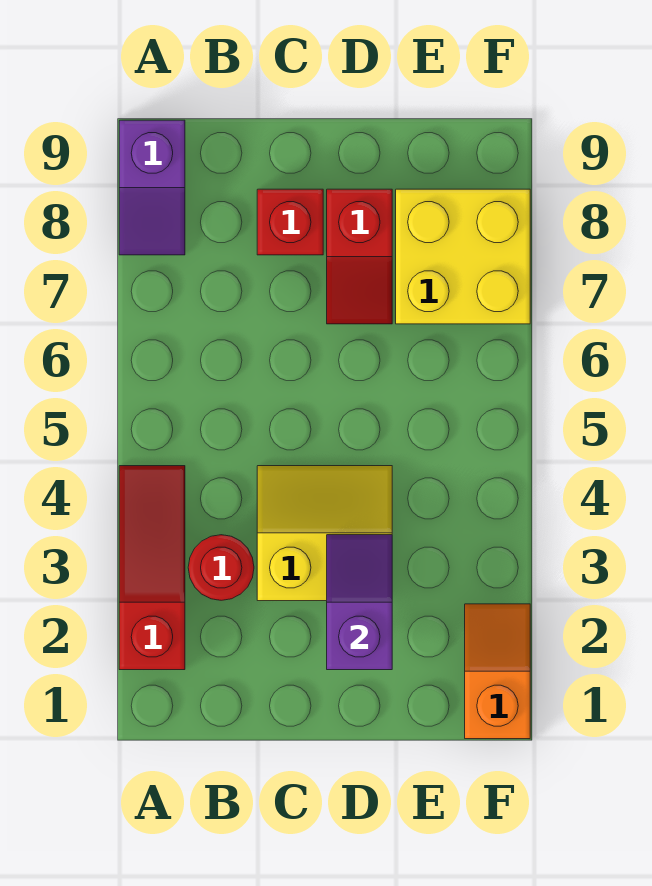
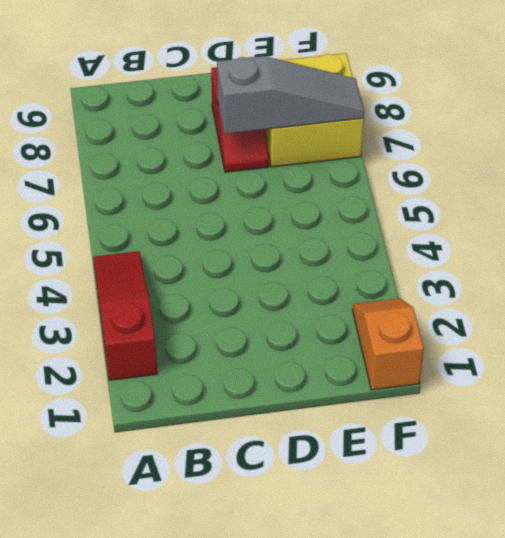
grey 1x3 slope [217,56,364,134] -> none
none -> purple 1x2 slope [119,120,185,255]
none -> red 1x1 round brick [188,535,254,600]

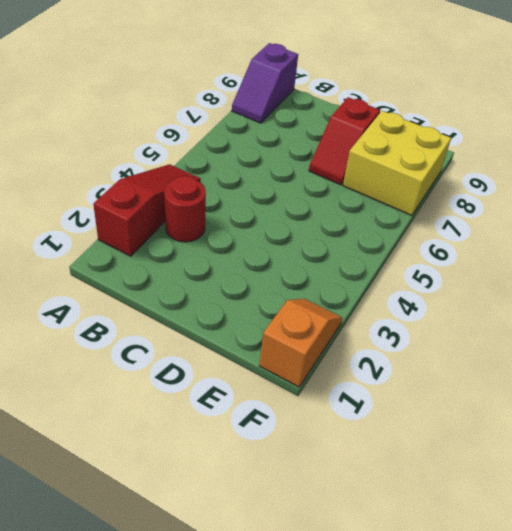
none -> yellow 2x2 slope [257,466,392,601]
none -> red 1x1 brick [257,189,323,255]

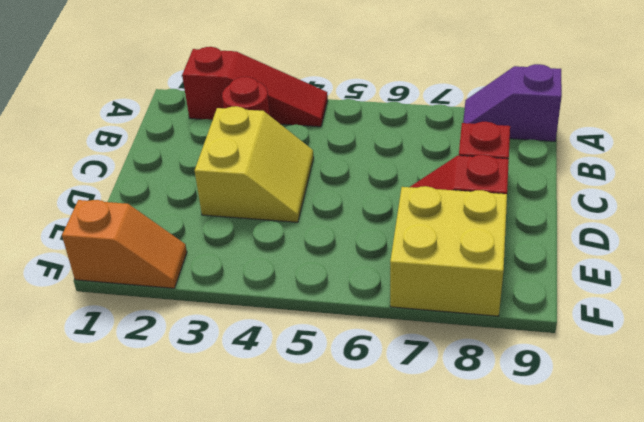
none -> purple 1x2 slope [327,535,392,670]

